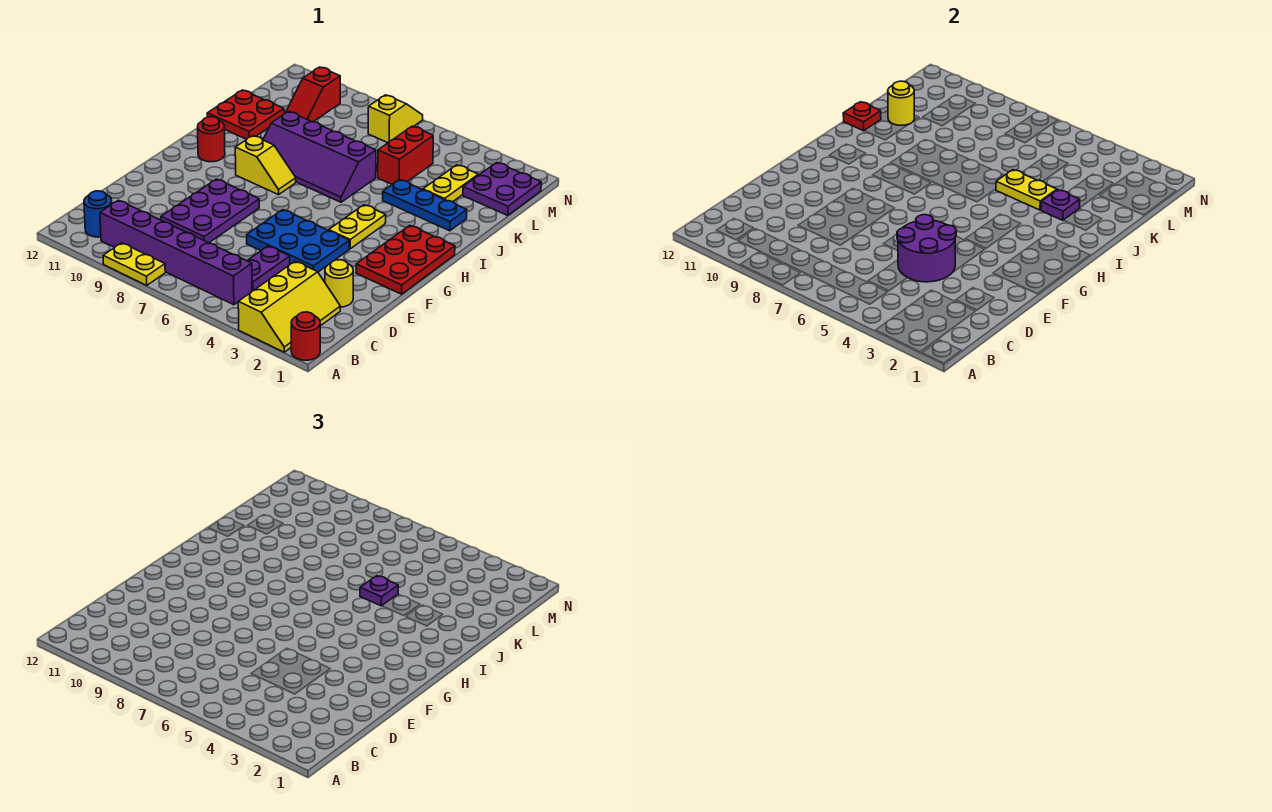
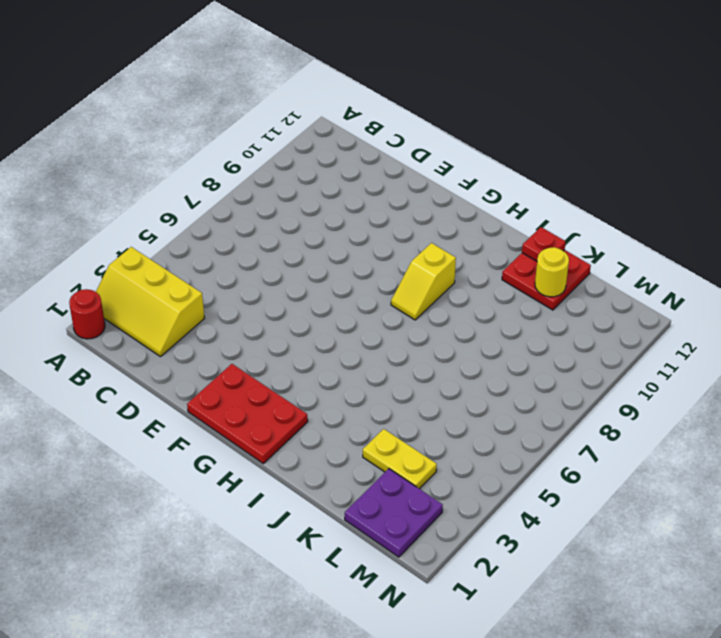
none -> yellow 1x2 plate [103,243,165,285]
none -> purple 1x6 brick [100,200,252,305]
none -> blue 1x1 round brick [84,191,112,237]

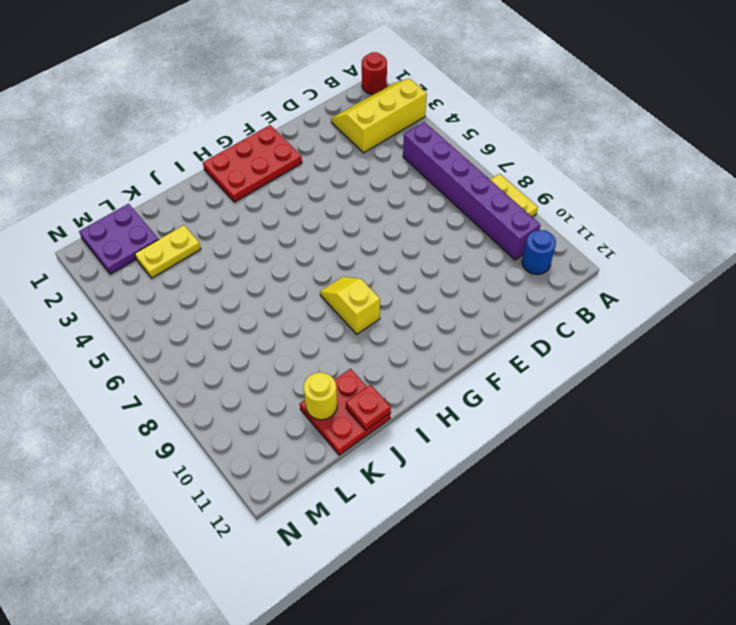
none -> purple 1x2 plate [247,246,290,291]
none -> yellow 1x1 round brick [325,260,353,307]
none -> purple 2x3 plate [161,179,259,243]

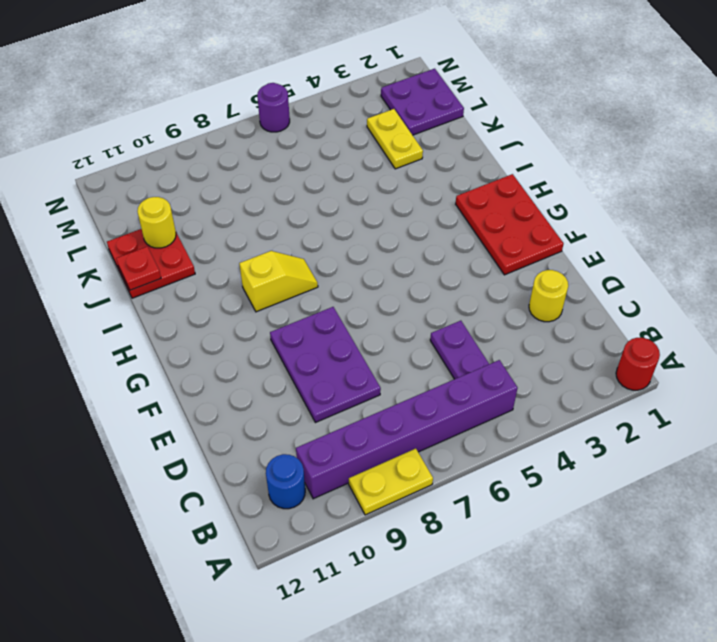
purple 1x1 round brick [257,83,290,132] -> none
none -> yellow 2x3 slope [238,261,340,352]
none -> blue 2x3 plate [247,210,349,272]
none -> yellow 1x2 plate [329,205,386,249]

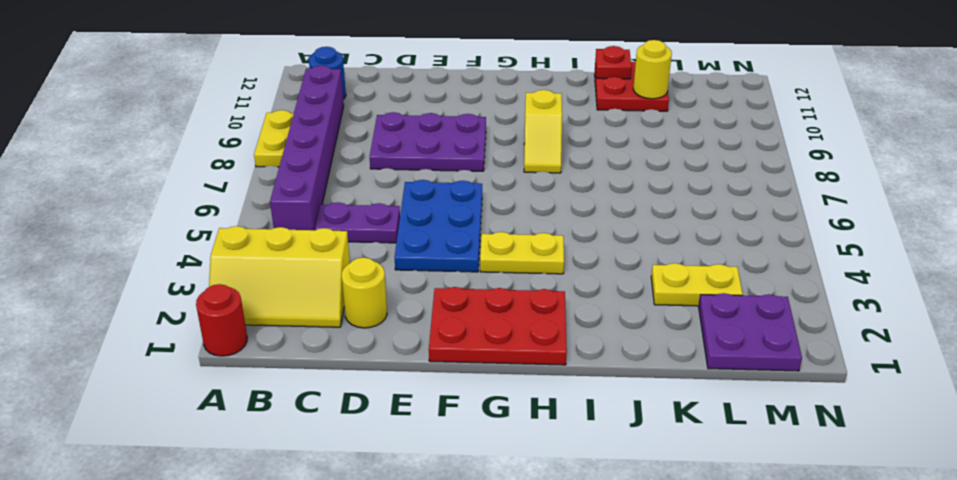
none -> red 1x1 round brick [198,117,225,162]
none -> purple 2x4 slope [263,112,376,202]
none -> blue 1x3 plate [383,180,467,231]

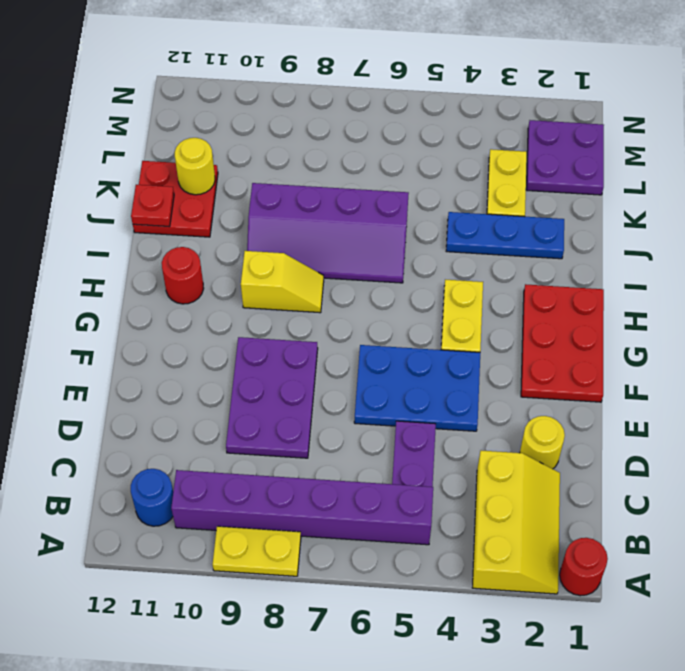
none -> red 1x2 brick [378,126,433,184]
none -> red 1x2 slope [286,67,340,122]
none -> yellow 1x2 slope [368,95,423,143]

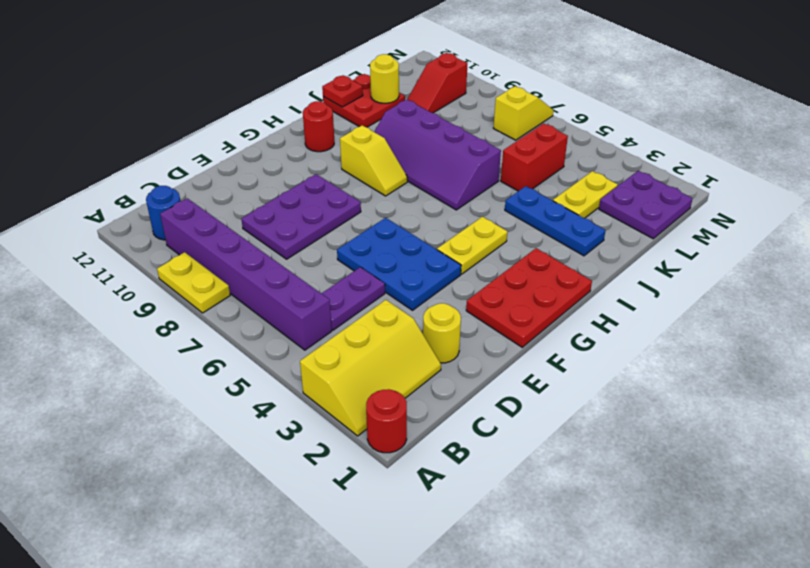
none -> purple 2x2 round brick [897,215,956,282]
none -> purple 1x1 plate [1041,190,1080,220]
none -> yellow 1x2 plate [996,170,1057,210]

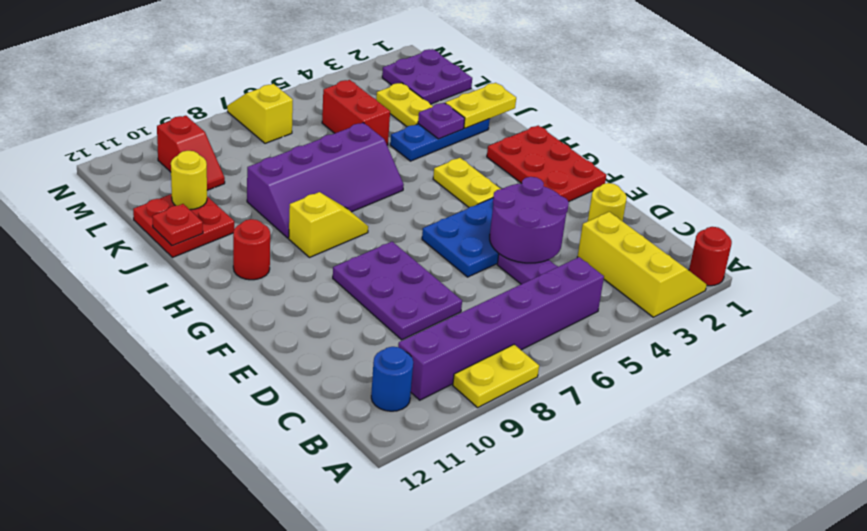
yellow 1x2 plate [445,83,516,128] -> yellow 1x2 plate moved to [996,170,1057,210]
none -> purple 1x1 plate [360,576,398,606]

